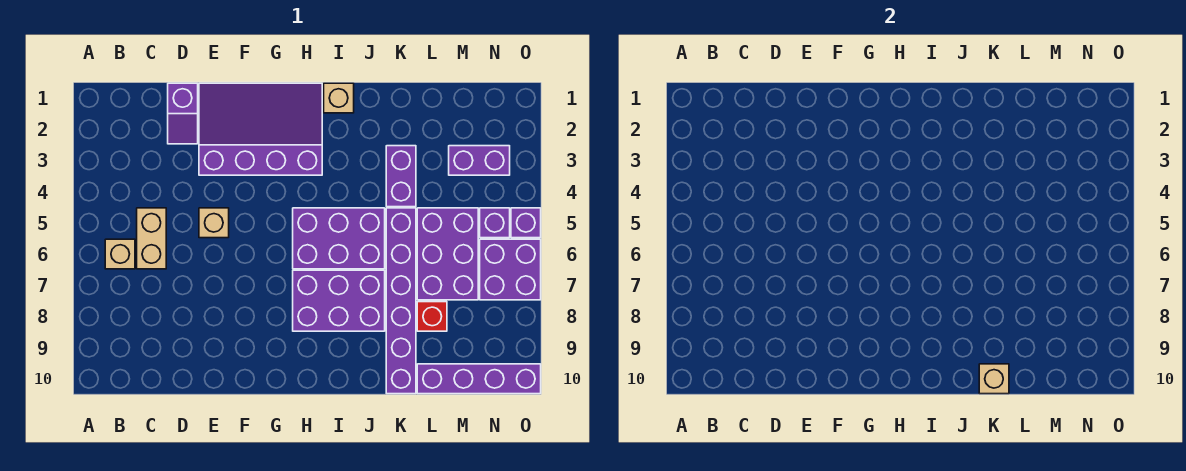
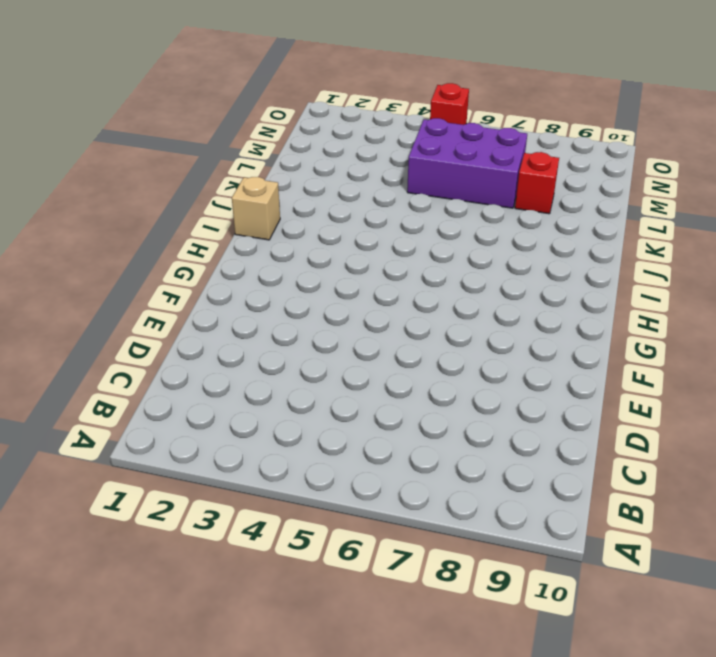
red 1x1 brick [430,83,469,125] -> purple 1x1 brick [511,208,541,238]
none -> tan 1x1 brick [105,239,135,269]
none -> tan 1x2 brick [137,208,166,269]
none -> purple 1x2 slope [168,83,198,144]

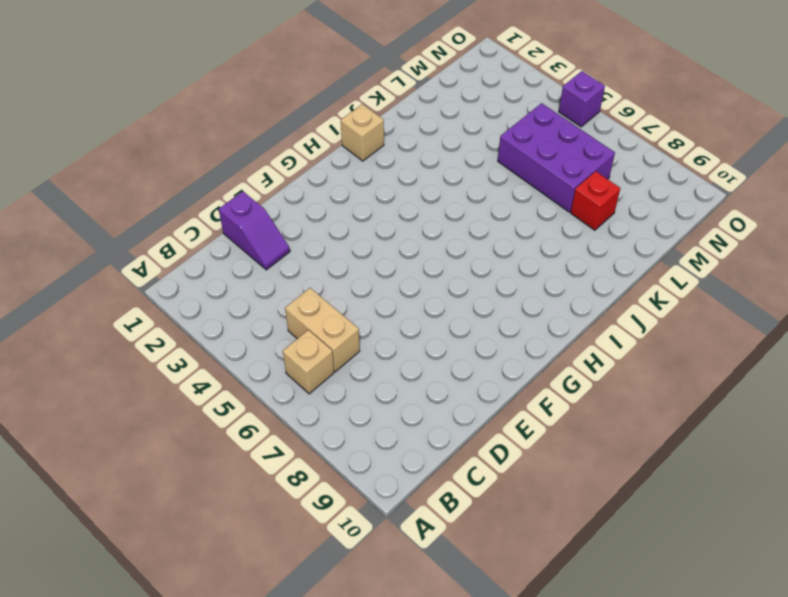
none -> purple 3x4 slope [199,83,322,175]
none -> tan 1x1 brick [199,208,229,238]
none -> purple 2x3 brick [293,208,385,269]

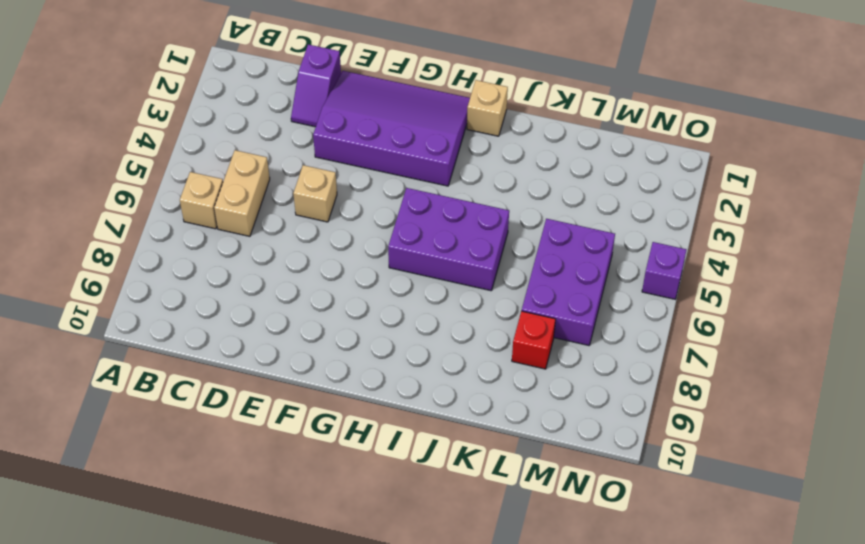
none -> purple 2x3 brick [293,270,385,331]
none -> purple 1x2 brick [386,146,416,207]
none -> purple 1x6 brick [386,208,416,394]

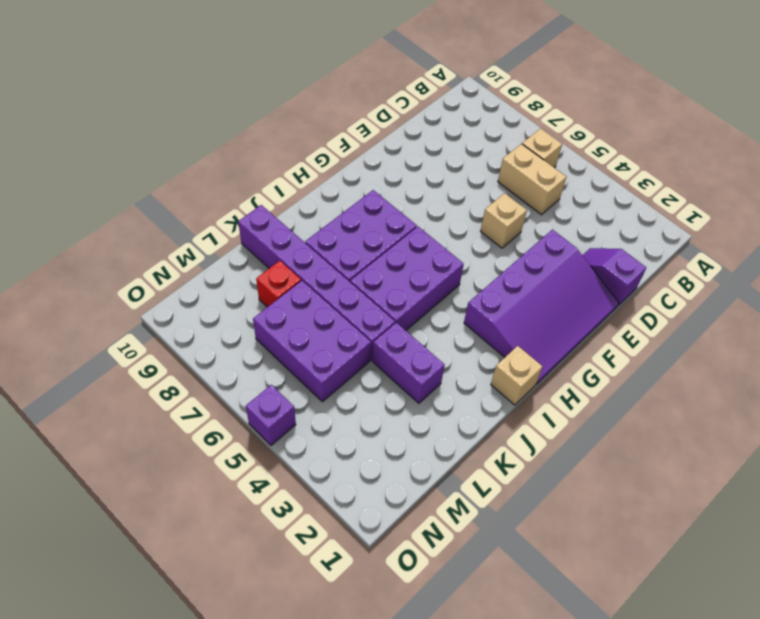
none -> purple 1x4 brick [417,364,541,394]
none -> purple 1x2 brick [449,146,510,175]
none -> purple 1x1 brick [480,208,510,238]

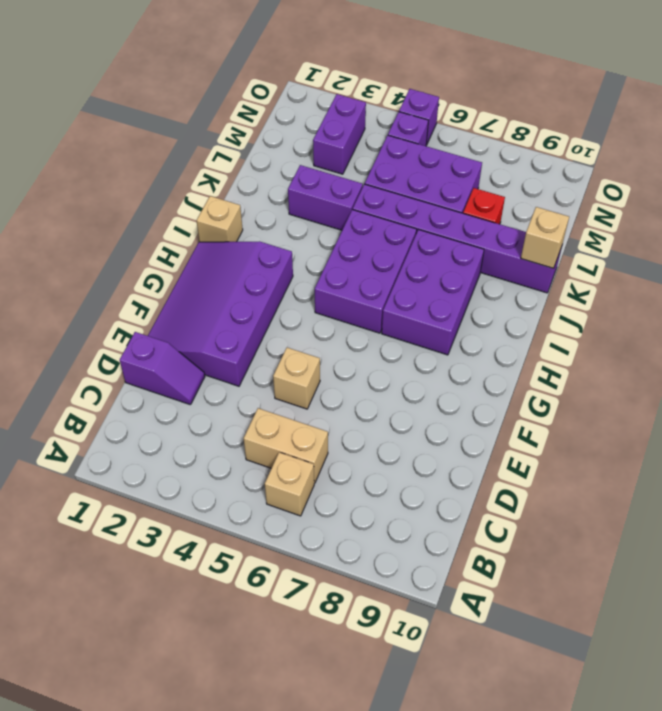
none -> purple 1x4 brick [417,364,541,394]
none -> purple 2x2 brick [480,239,541,300]

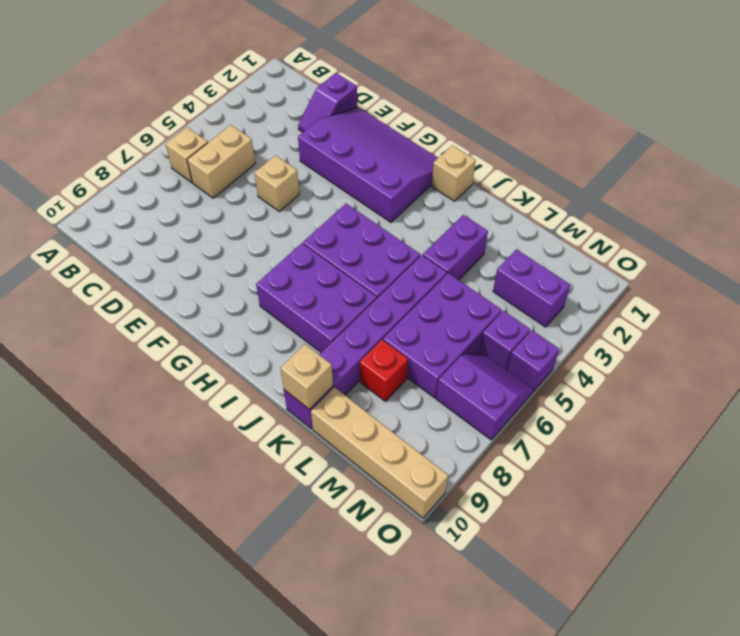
tan 1x4 brick [311,387,448,518] -> purple 1x4 brick [417,364,541,394]
purple 2x2 slope [436,351,533,440] -> purple 2x2 brick [480,239,541,300]

